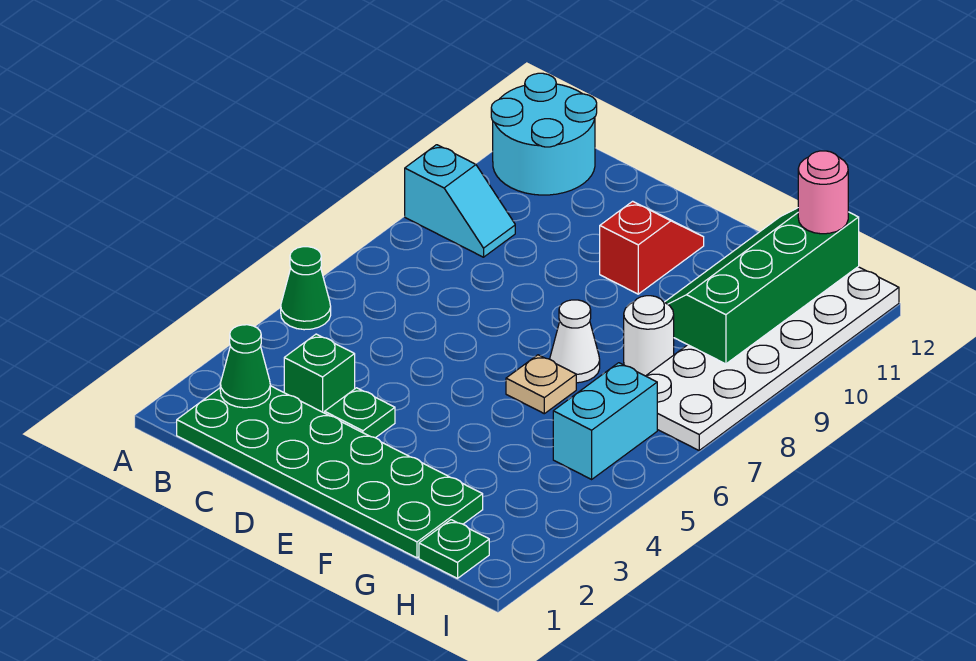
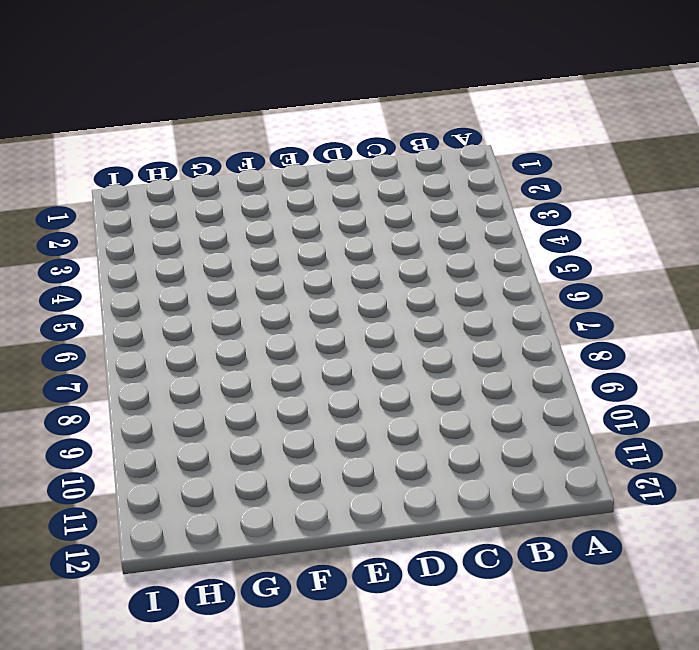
none -> green 1x1 cone [281,247,331,330]
none -> cyan 1x2 slope [405,145,515,257]
none -> cyan 2x2 round brick [491,73,597,195]

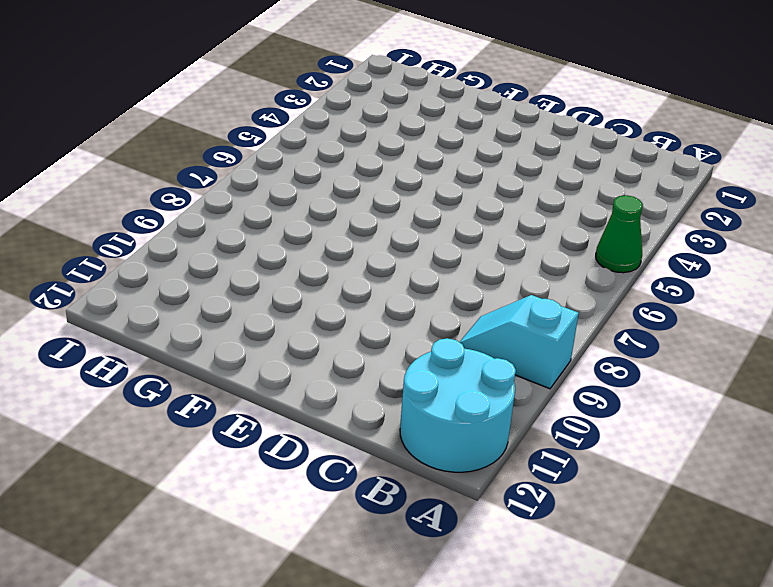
none -> green 2x6 plate [177,386,483,558]
none -> green 1x1 brick [284,334,355,413]
none -> green 1x1 plate [325,388,395,438]

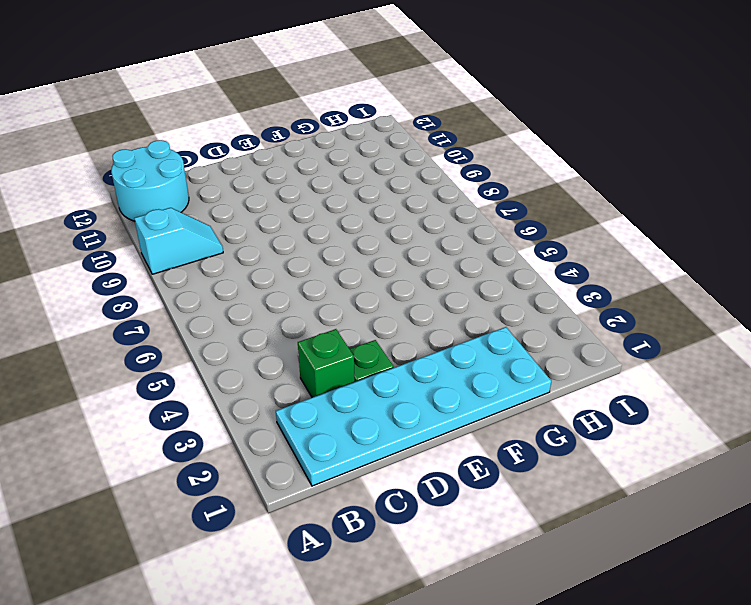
cyan 2x6 plate [276,327,551,486] -> green 2x6 plate [177,386,483,558]
none -> green 1x1 cone [281,247,331,330]
none -> red 1x2 slope [600,201,704,294]
none -> tan 1x1 plate [506,355,576,414]

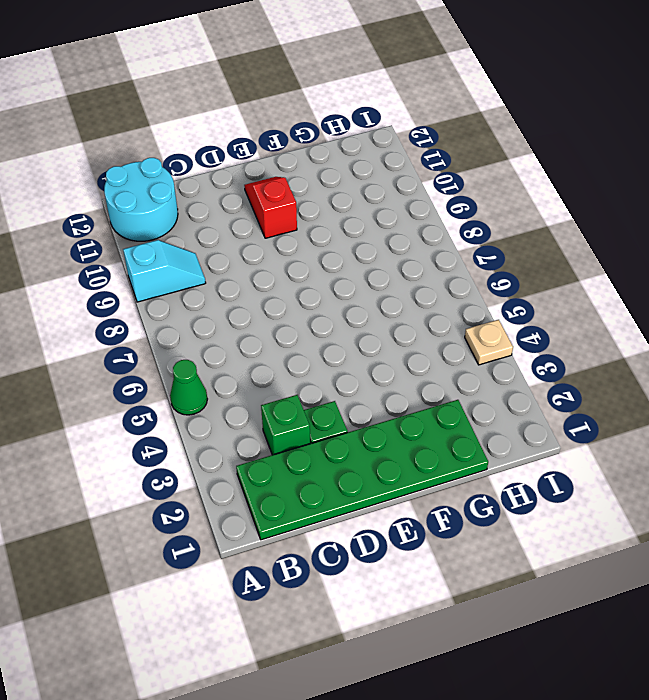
tan 1x1 plate [465,320,513,365] -> tan 1x1 plate moved to [506,355,576,414]
none -> white 1x1 cone [550,300,600,383]
none -> white 1x1 round brick [624,296,674,376]
none -> green 1x1 plate [419,520,489,578]

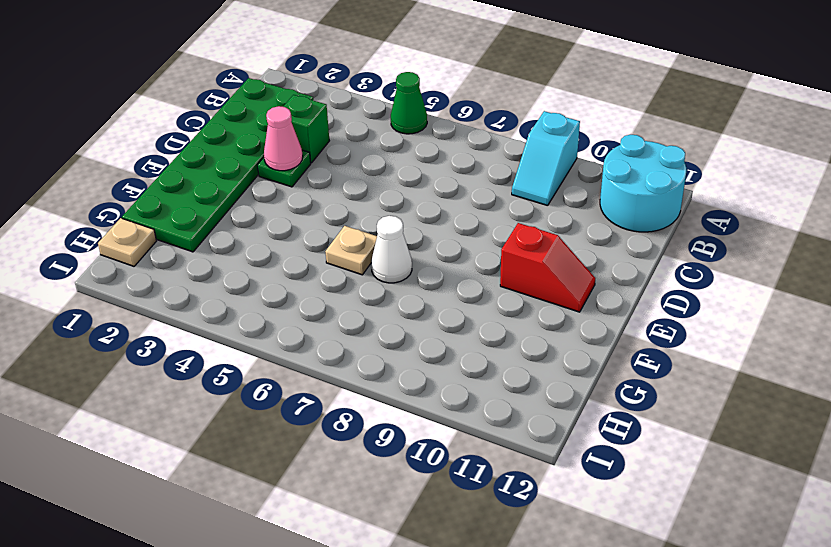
pink 1x1 cone [264,106,303,171] -> none
tan 1x1 plate [98,218,156,266] -> green 1x1 plate [419,520,489,578]
none -> white 1x1 round brick [624,296,674,376]
none -> cyan 1x2 brick [553,363,657,479]
none -> white 2x6 plate [646,267,899,450]

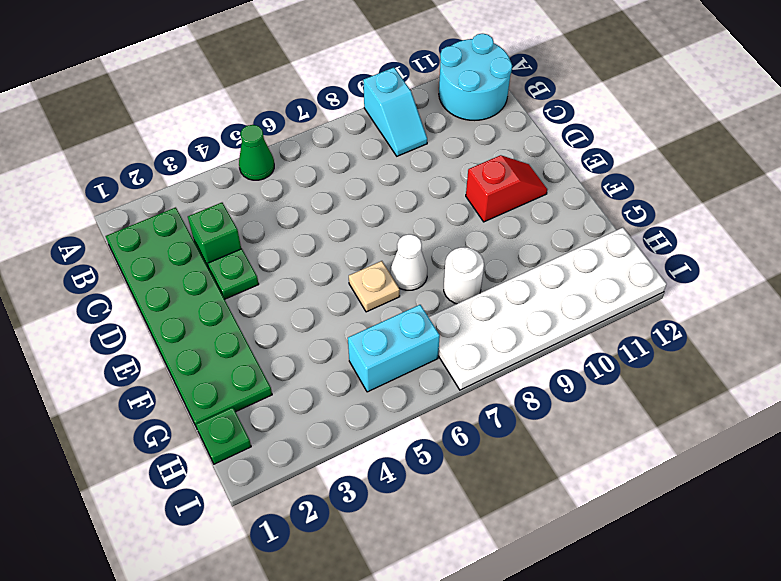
none -> green 1x1 cone [220,325,270,408]
none -> green 2x4 slope [665,208,859,364]
none -> pink 1x1 round brick [798,151,848,234]

